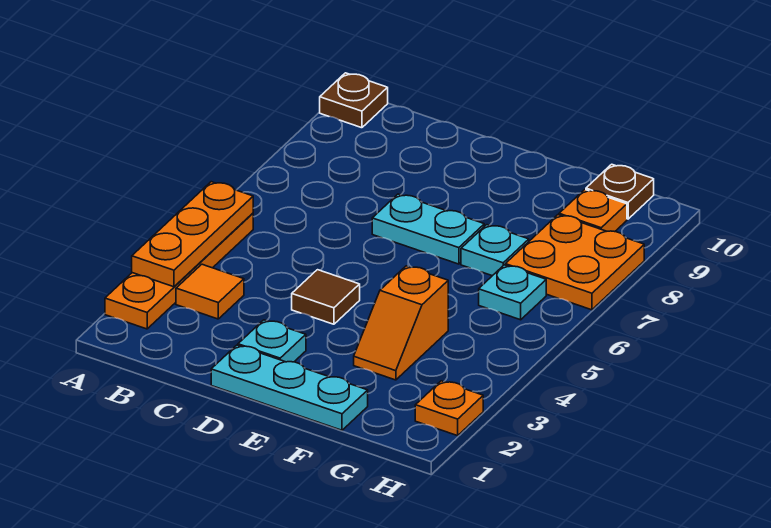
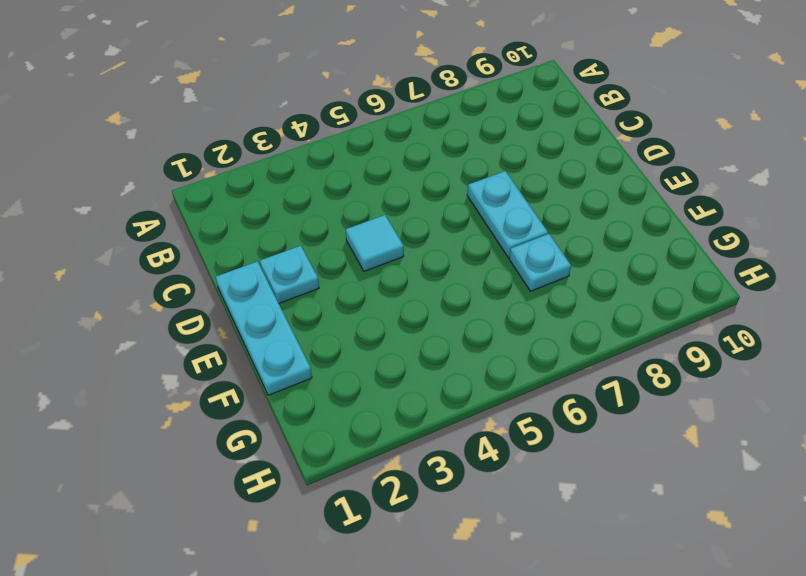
cyan 1x1 tile [346,215,404,271] -> brown 1x1 tile [292,270,360,324]
none -> orange 1x4 plate [105,213,253,329]
none -> brown 1x1 plate [320,73,388,128]
none -> orange 1x1 tile [176,264,244,319]

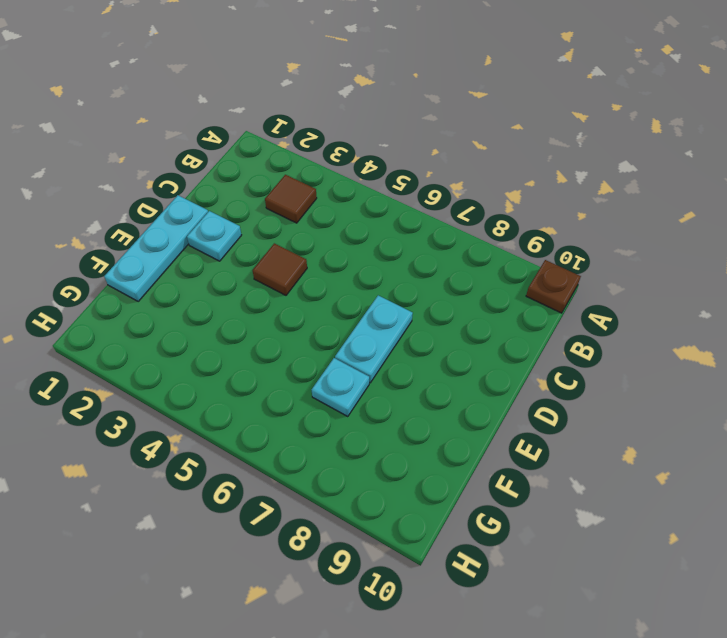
brown 1x1 tile [265,175,317,223] -> orange 1x1 tile [176,264,244,319]
none -> orange 1x4 plate [105,213,253,329]
none -> orange 1x2 slope [354,266,448,380]
none -> cyan 1x1 plate [479,265,546,320]

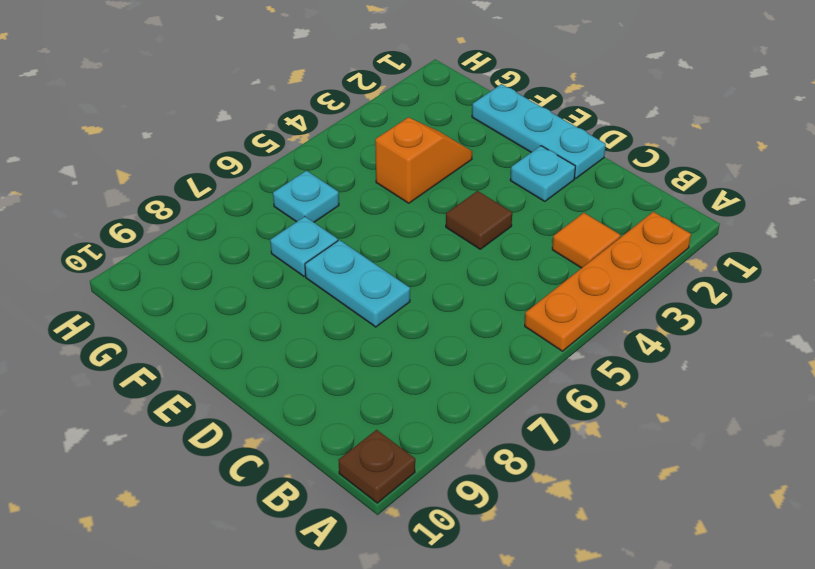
none -> orange 2x2 plate [505,215,644,310]
none -> orange 1x1 plate [559,190,627,232]
none -> brown 1x1 plate [586,164,654,219]

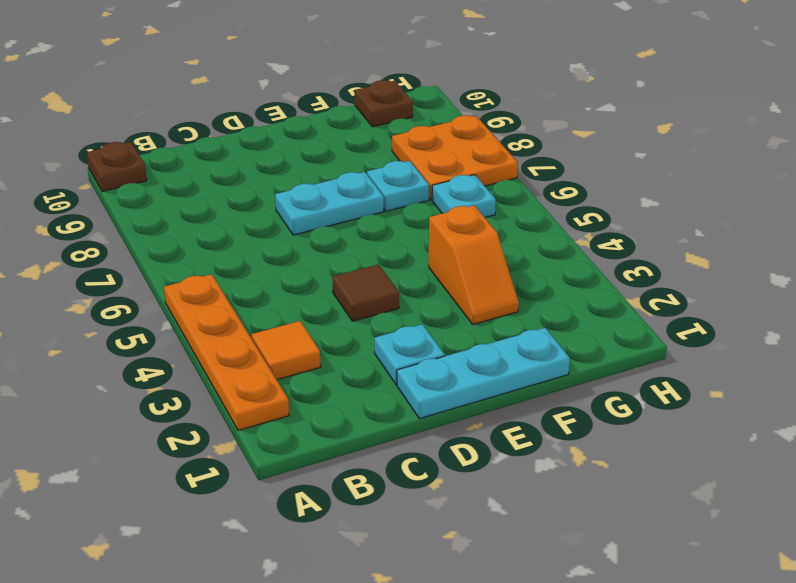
none -> orange 1x1 plate [559,190,627,232]
none -> orange 1x1 plate [415,381,483,436]
none -> orange 1x3 plate [132,182,253,287]

